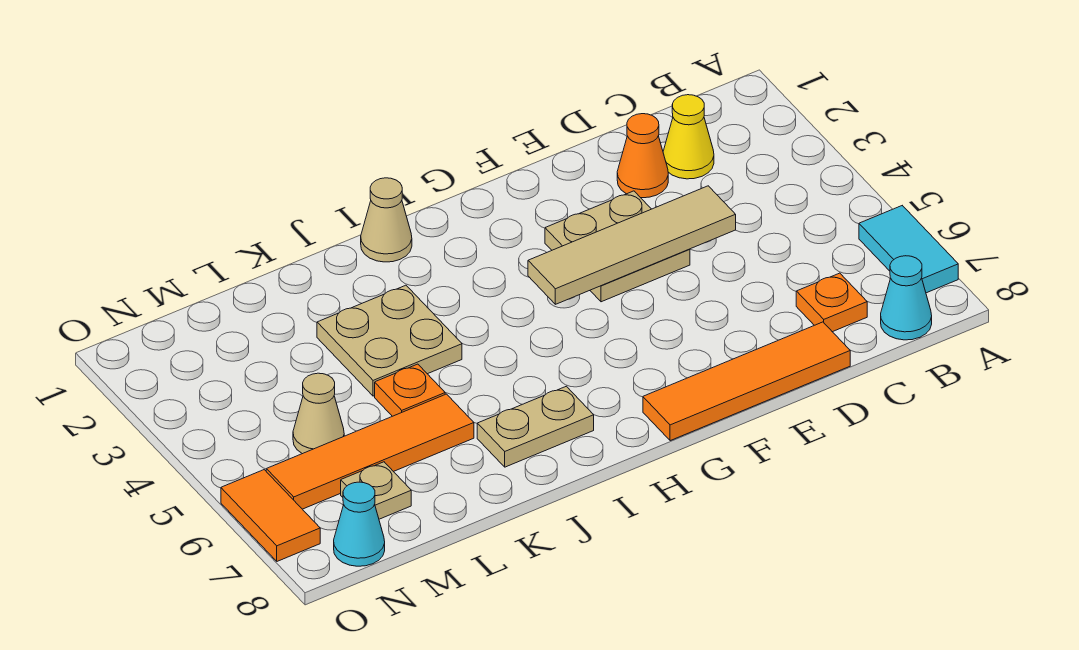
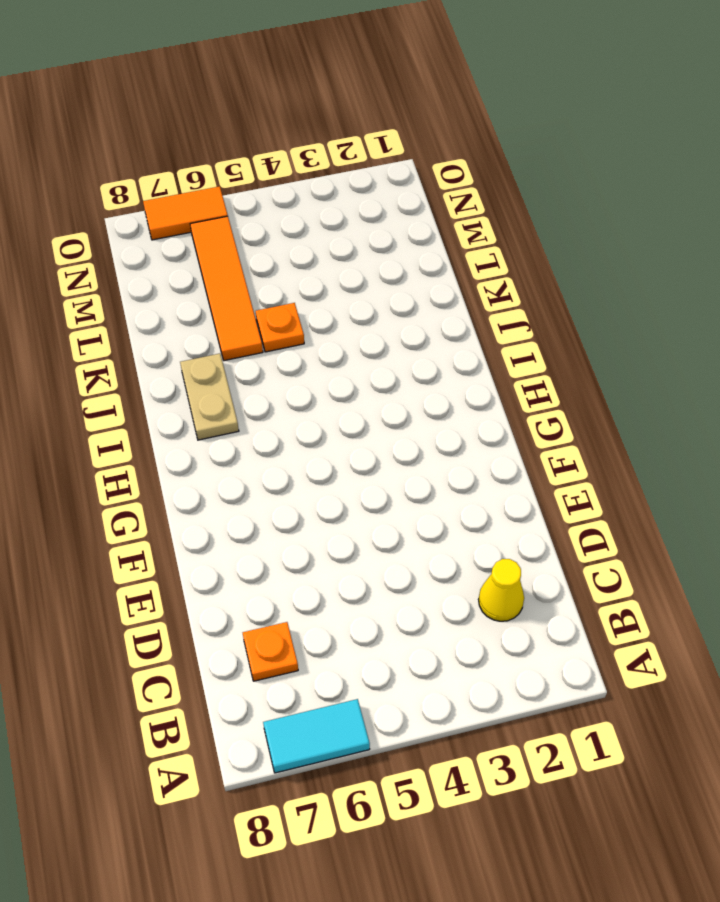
none -> cyan 1x1 cone [881,256,932,340]
none -> orange 1x1 cone [617,114,668,198]
none -> orange 1x4 tile [643,322,850,441]

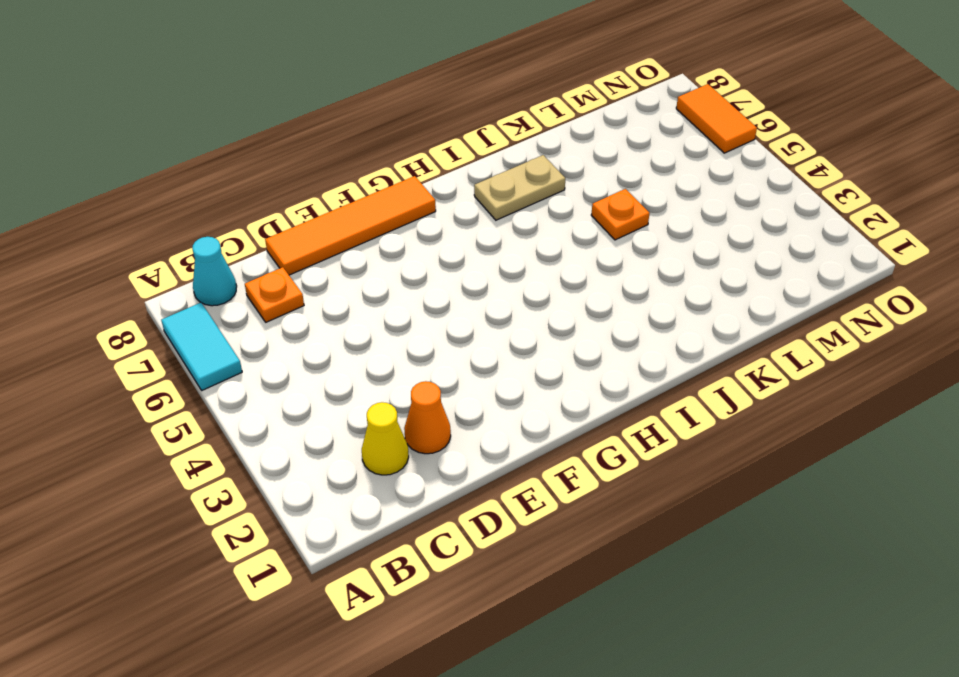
none -> tan 2x2 plate [545,191,690,302]
none -> tan 1x1 cone [361,178,412,262]
none -> tan 2x2 plate [317,285,462,396]

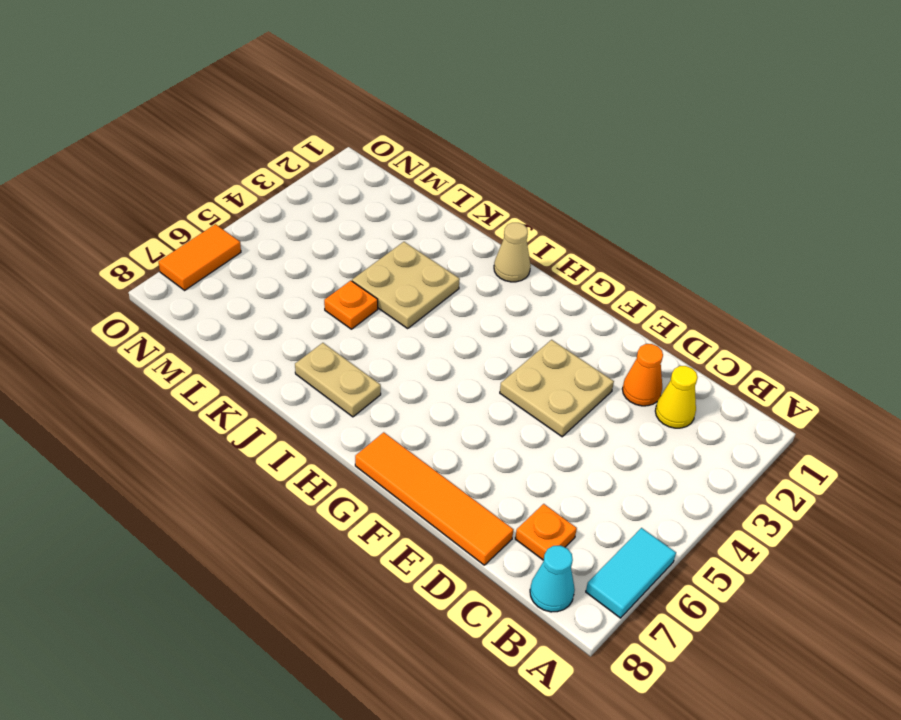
none -> orange 1x4 tile [266,394,474,509]
none -> tan 1x1 cone [293,373,344,454]
none -> tan 1x1 plate [341,462,411,519]

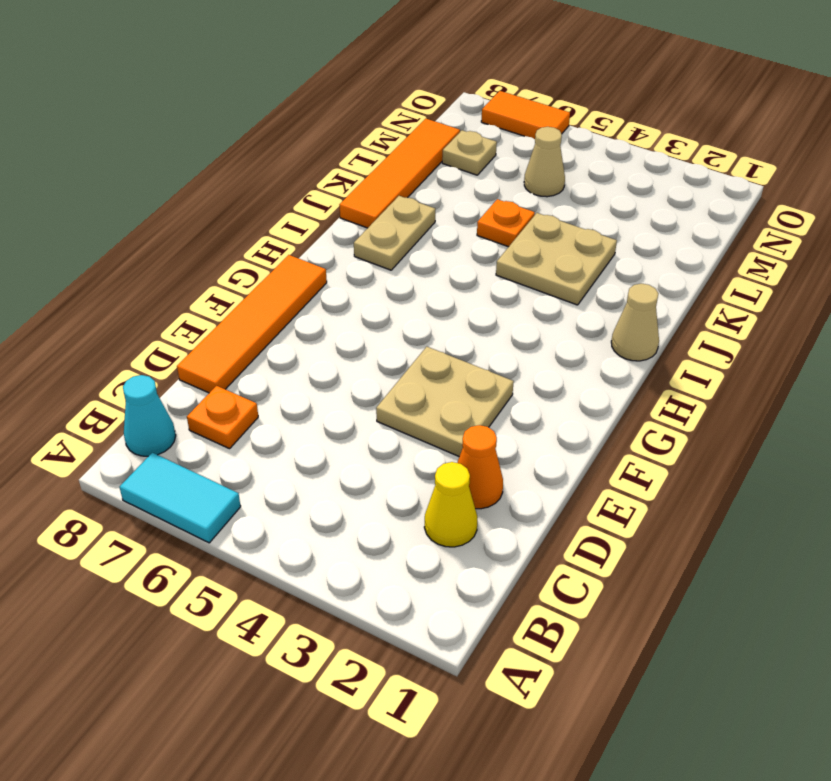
orange 1x4 tile [340,119,460,228] -> orange 1x4 tile moved to [266,394,474,509]
none -> cyan 1x1 cone [334,482,385,566]
none -> tan 1x4 tile [528,186,736,304]

